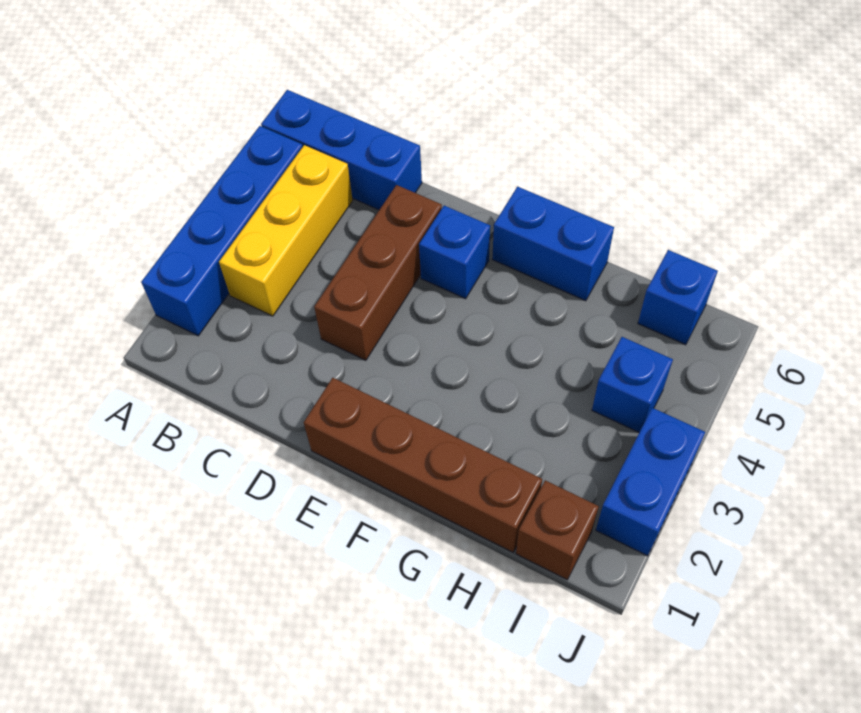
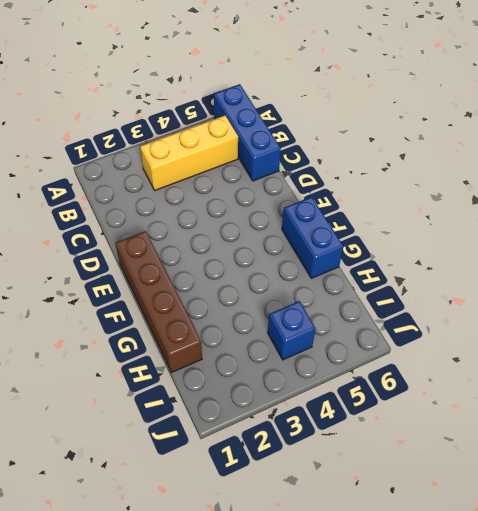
none -> blue 1x4 brick [141,126,303,336]
none -> brown 1x3 brick [314,185,442,360]

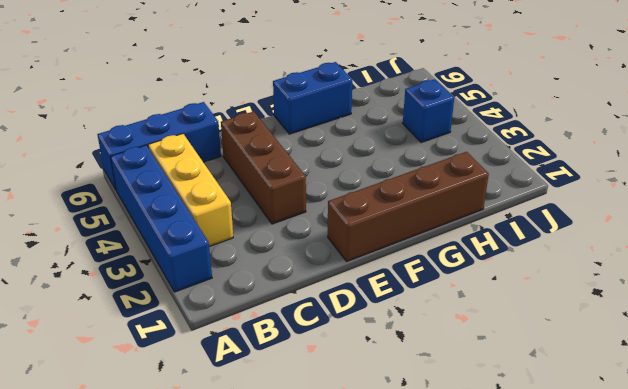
none -> blue 1x1 brick [419,206,490,299]
none -> brown 1x1 brick [516,480,599,580]

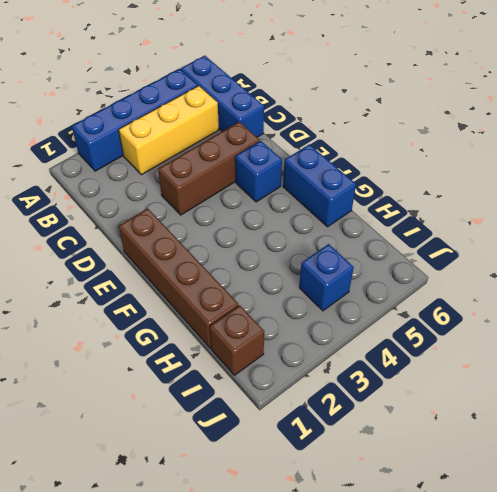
none -> blue 1x1 brick [638,250,718,345]
none -> blue 1x2 brick [596,408,705,556]

